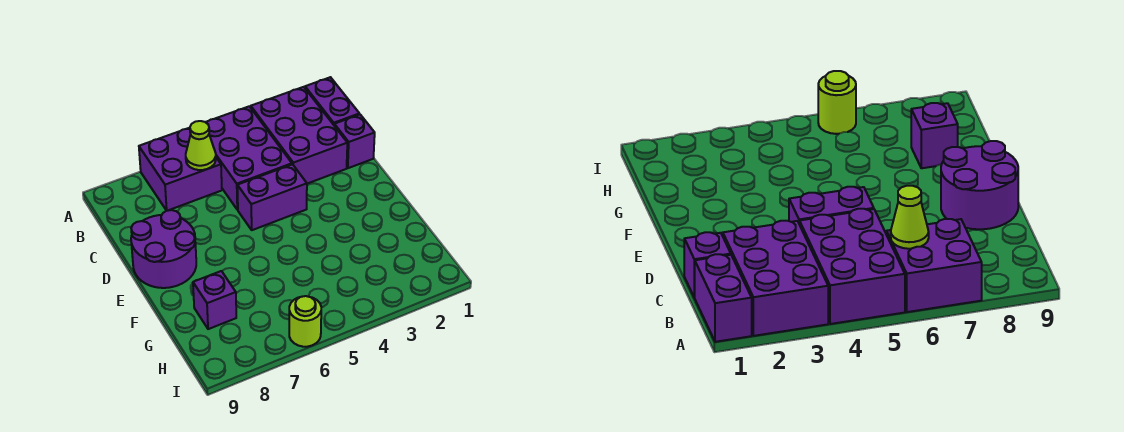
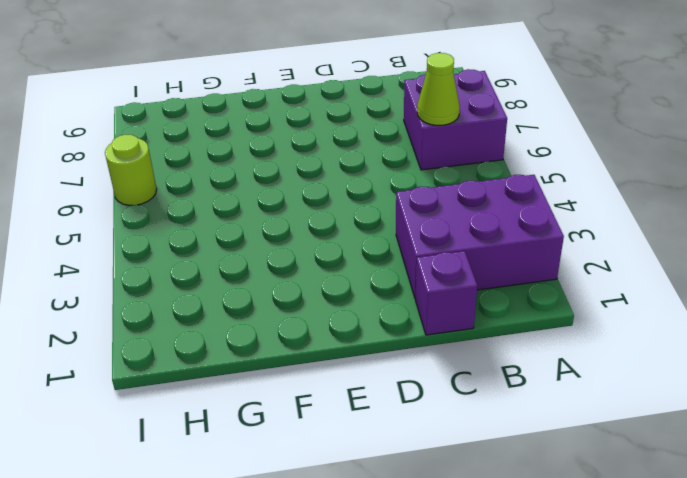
none -> purple 1x2 brick [305,77,359,125]
none -> purple 2x3 brick [206,106,292,210]

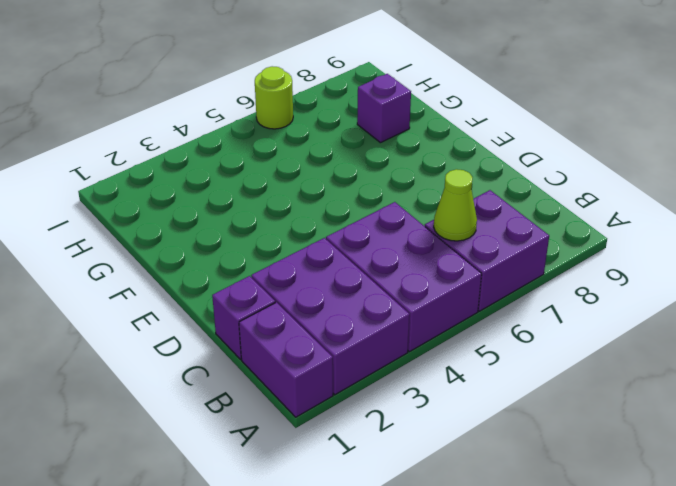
none -> purple 1x2 brick [237,164,307,230]
none -> purple 2x2 round brick [131,210,196,288]

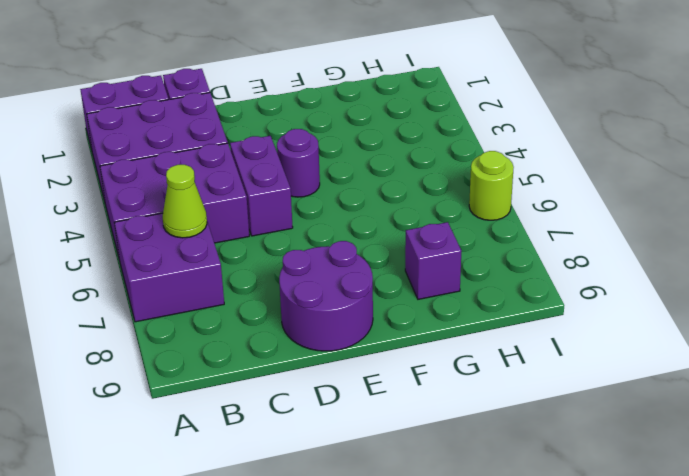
purple 1x1 round brick [277,129,320,197] -> none

